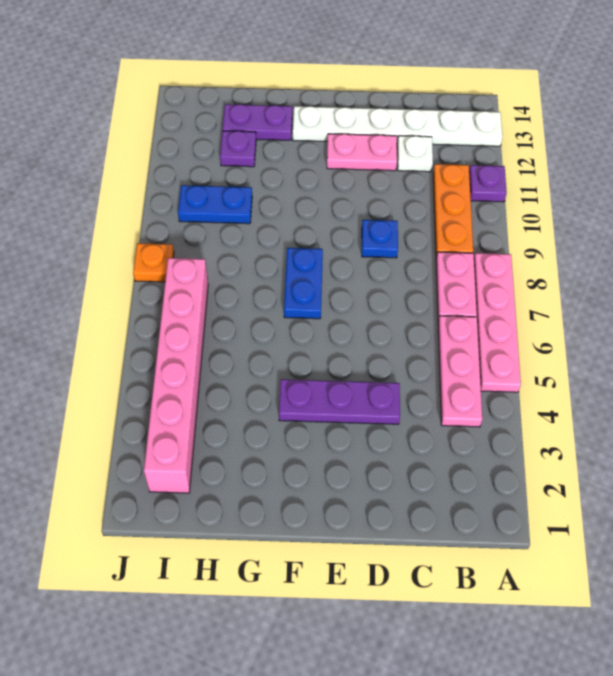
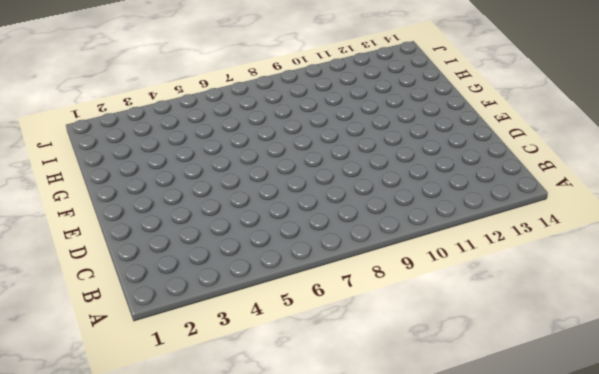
none -> pink 1x4 plate [474,253,521,392]
none -> purple 1x1 plate [469,165,507,202]
none -> white 1x6 plate [293,106,502,146]

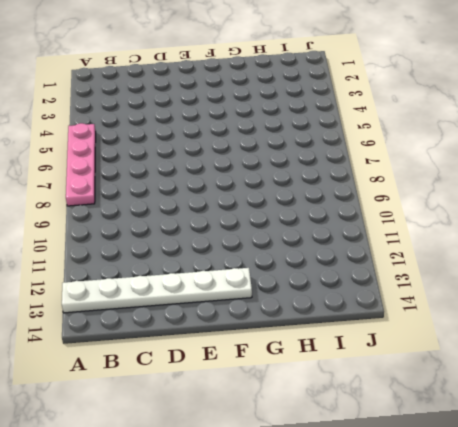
none -> purple 1x1 plate [469,165,507,202]
none -> pink 1x3 plate [438,316,482,427]
none -> pink 1x2 plate [436,252,477,322]

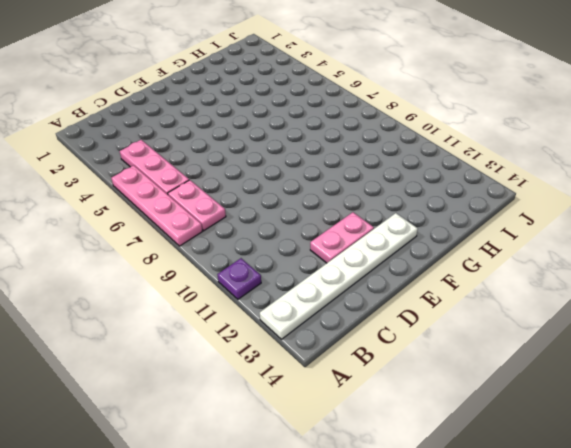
none -> orange 1x3 plate [433,164,473,258]
none -> white 1x1 plate [397,136,433,172]
none -> purple 1x3 plate [279,379,400,424]

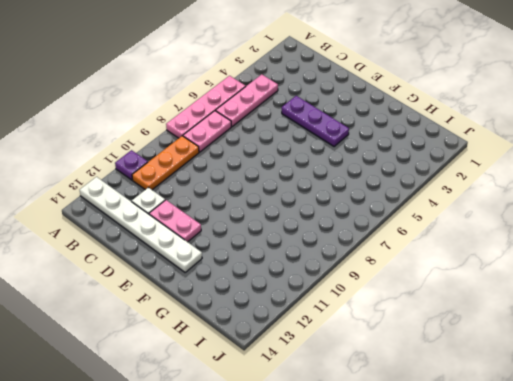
none -> blue 1x1 plate [362,220,398,258]
none -> blue 1x2 plate [284,248,323,319]
none -> purple 1x2 plate [222,104,292,140]

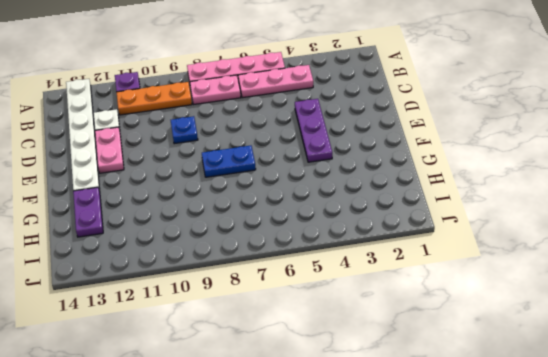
none -> blue 1x2 plate [178,185,252,224]
none -> purple 1x1 plate [220,131,256,167]
none -> pink 1x6 brick [144,258,208,493]

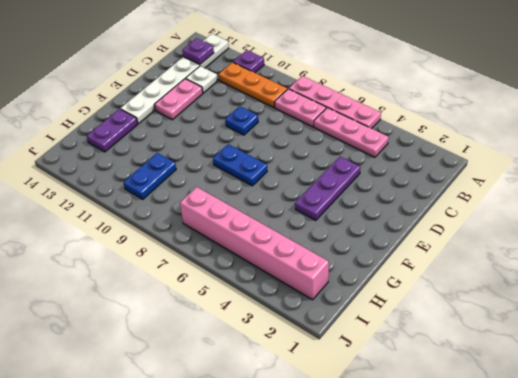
purple 1x1 plate [182,38,214,64] -> purple 1x1 plate moved to [220,131,256,167]
none -> orange 1x1 plate [133,243,174,282]

